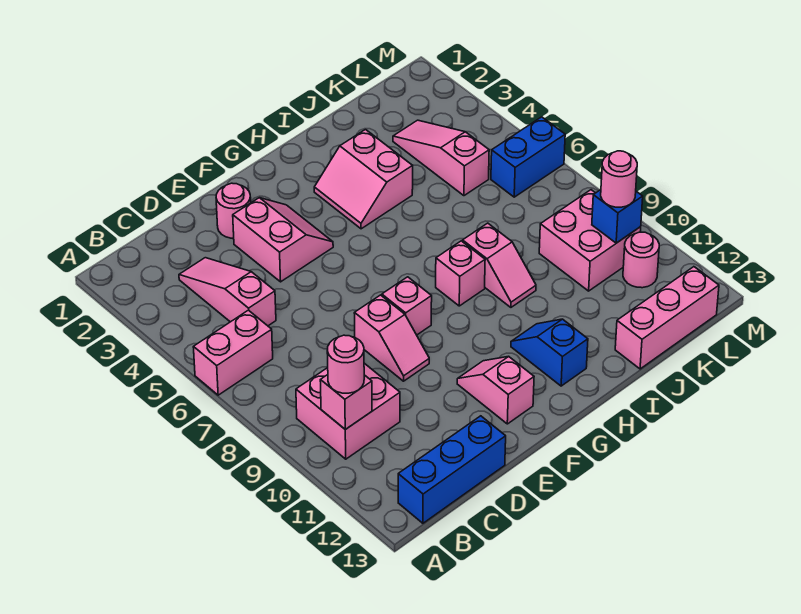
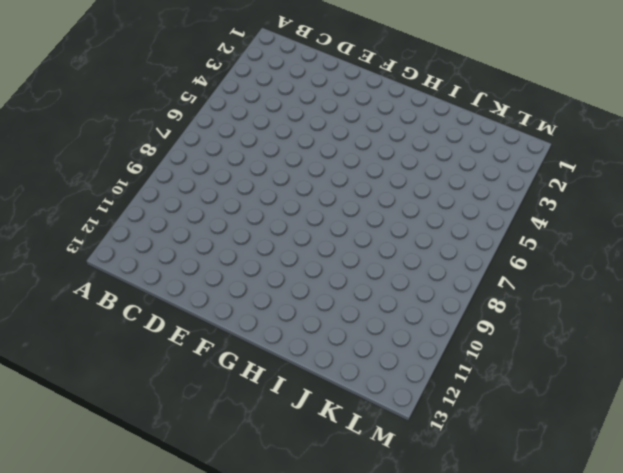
none -> pink 1x2 brick [193,310,273,395]
none -> pink 2x2 brick [296,363,400,459]
none -> blue 1x3 brick [398,416,506,523]

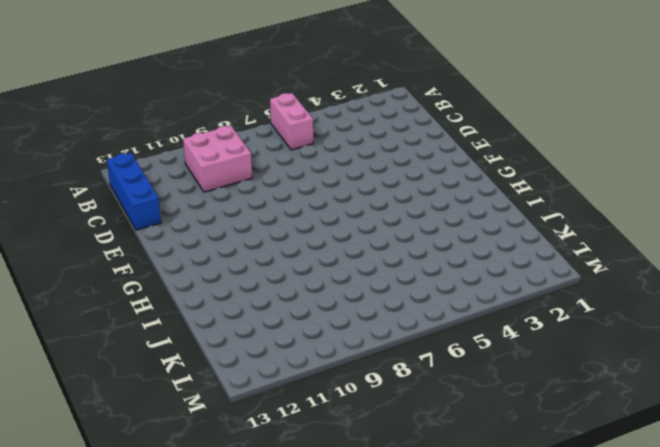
none -> pink 1x3 slope [179,258,276,326]
none -> pink 1x1 round brick [216,183,251,238]
none -> pink 2x2 slope [233,198,333,282]

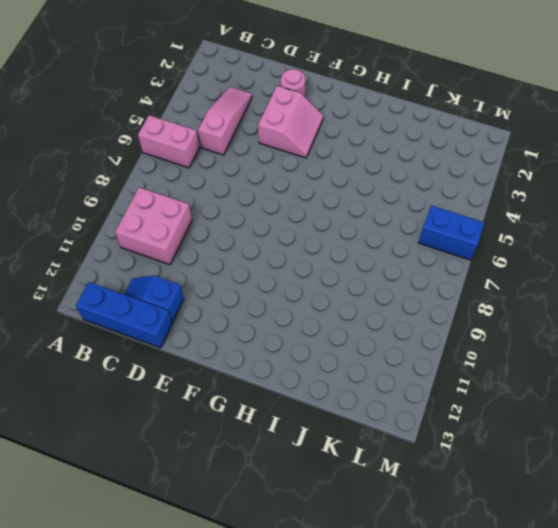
blue 1x2 slope [124,276,184,322] -> blue 1x2 slope turned to [511,319,588,386]
none -> pink 1x2 slope [354,295,429,381]
none -> pink 1x1 brick [382,277,432,335]
none -> pink 1x2 slope [457,357,534,424]

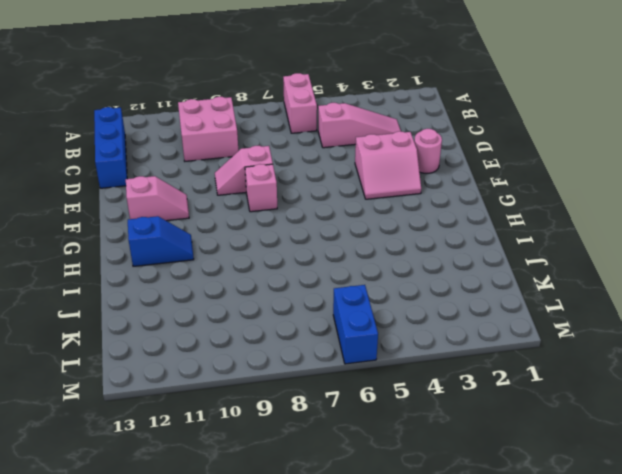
none -> pink 2x2 slope [314,130,413,229]
none -> pink 1x1 brick [436,241,485,306]
none -> pink 1x2 slope [463,223,536,307]

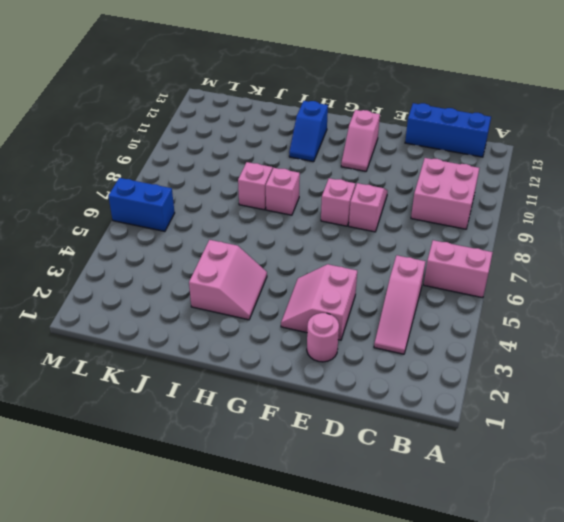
none -> pink 1x3 brick [615,267,719,369]
none -> pink 1x3 slope [393,120,489,196]
none -> pink 2x2 brick [539,190,641,291]

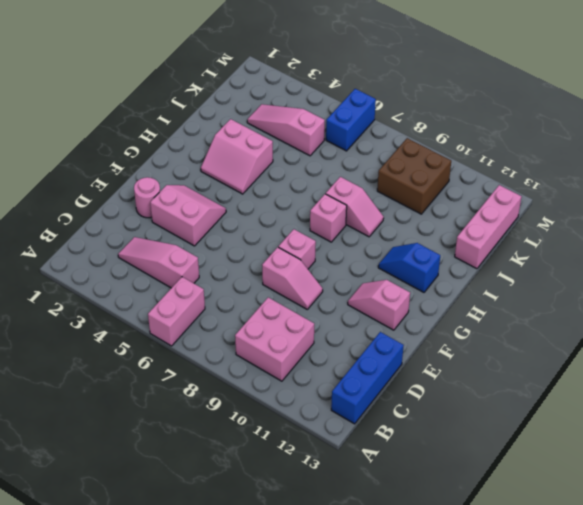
brown 2x2 brick [377,138,451,214] -> pink 2x2 brick [539,190,641,291]
none -> pink 1x1 round brick [623,232,659,288]
none -> pink 1x1 brick [320,375,372,429]
none -> blue 1x1 brick [592,190,643,243]

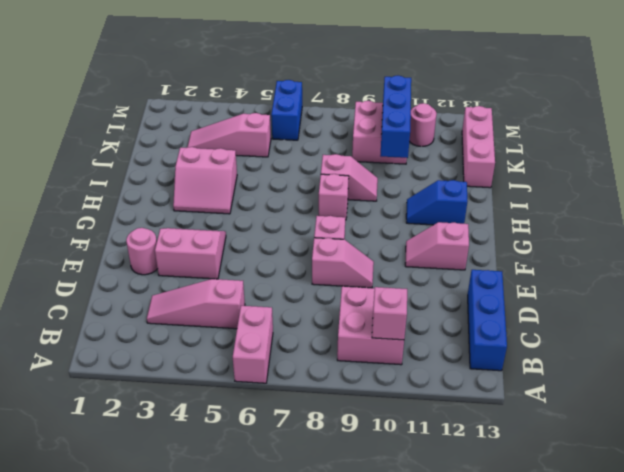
blue 1x3 brick [380,76,411,158] -> blue 1x1 brick [592,190,643,243]
none -> pink 1x1 round brick [327,335,364,393]
none -> pink 1x1 round brick [601,151,637,207]

